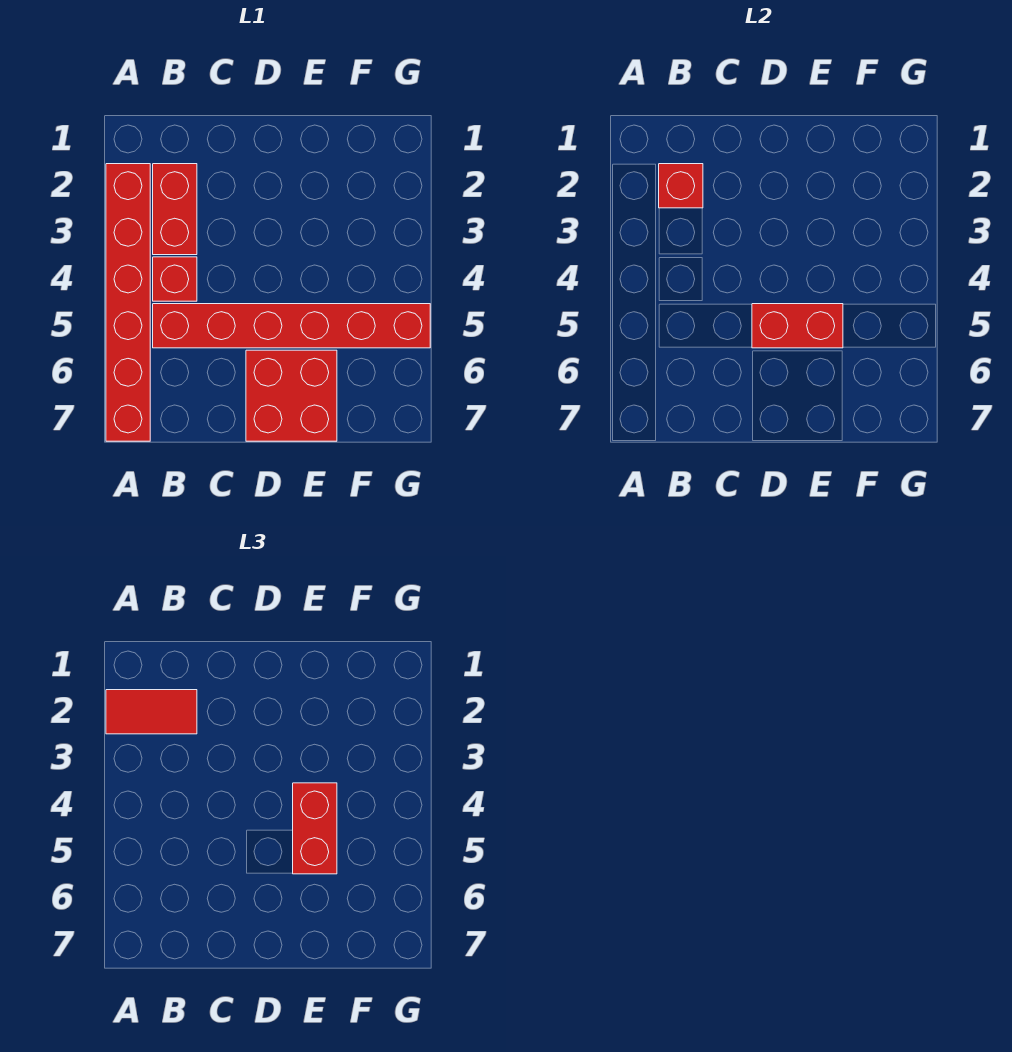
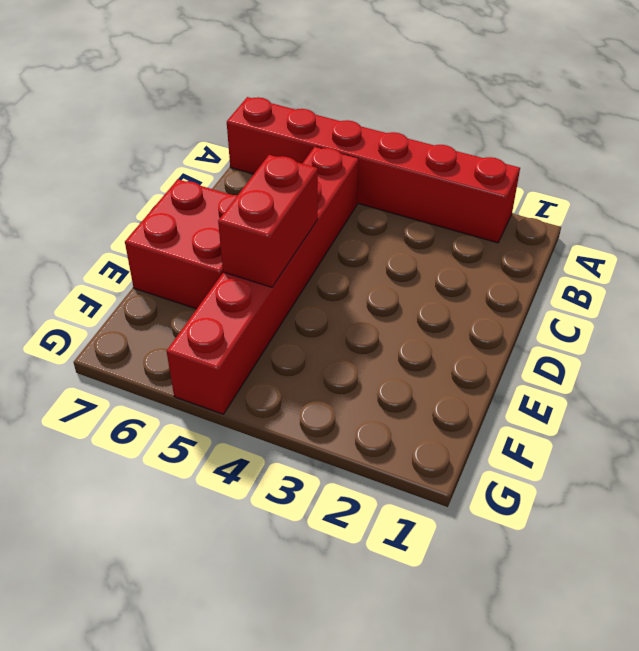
none -> red 1x2 brick [153,164,197,255]
none -> red 1x1 brick [153,257,197,301]

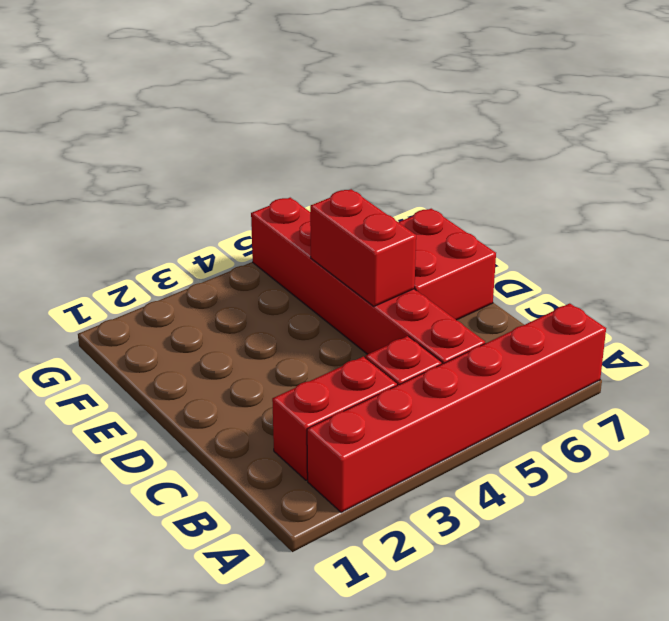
none -> red 1x1 brick [659,164,703,208]
none -> red 1x2 tile [106,690,197,734]

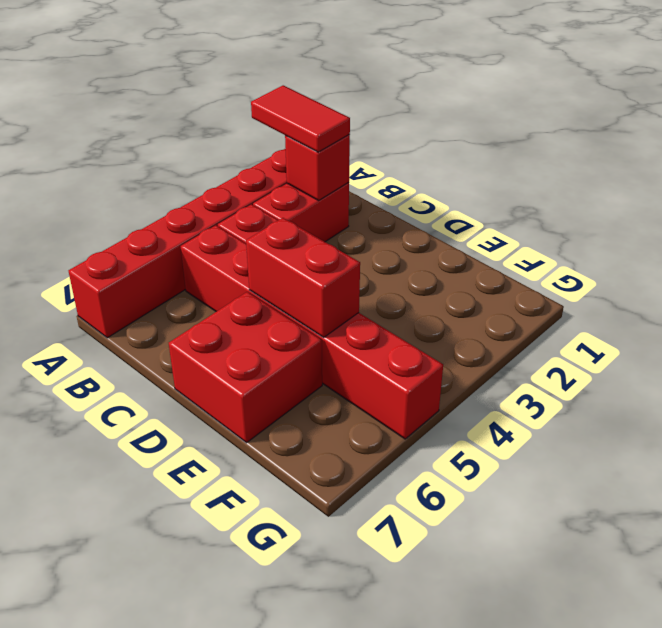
none -> red 1x2 brick [293,783,337,874]

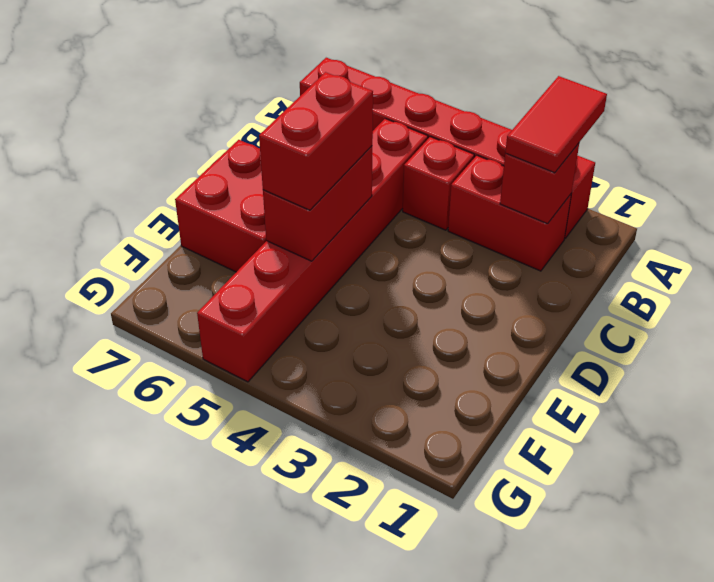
red 1x2 brick [259,72,373,210] -> red 1x2 brick turned to [293,783,337,874]

